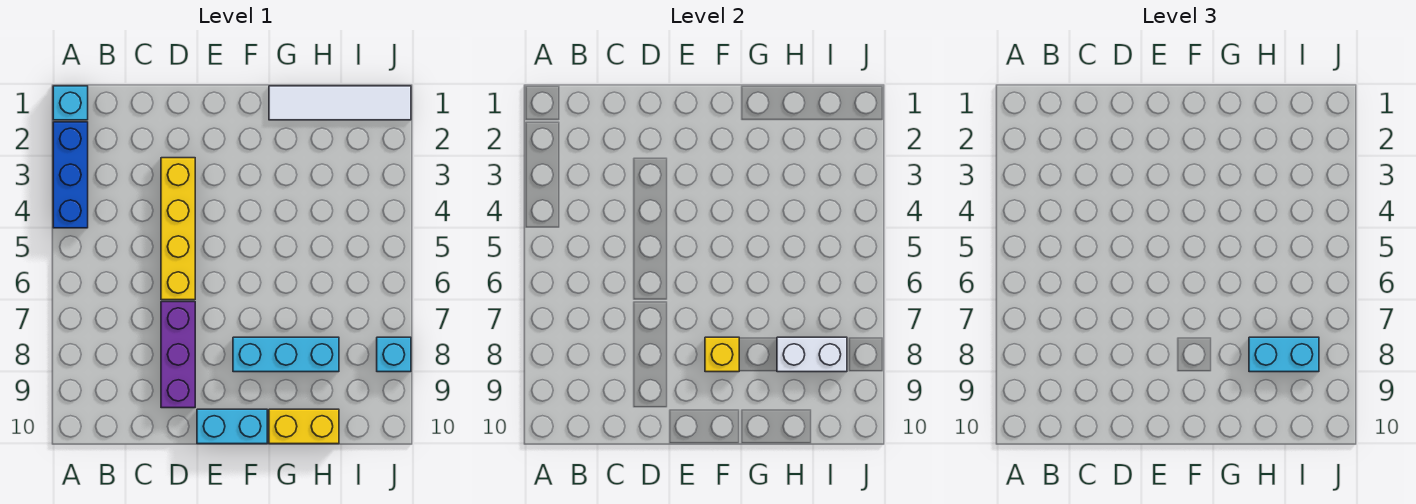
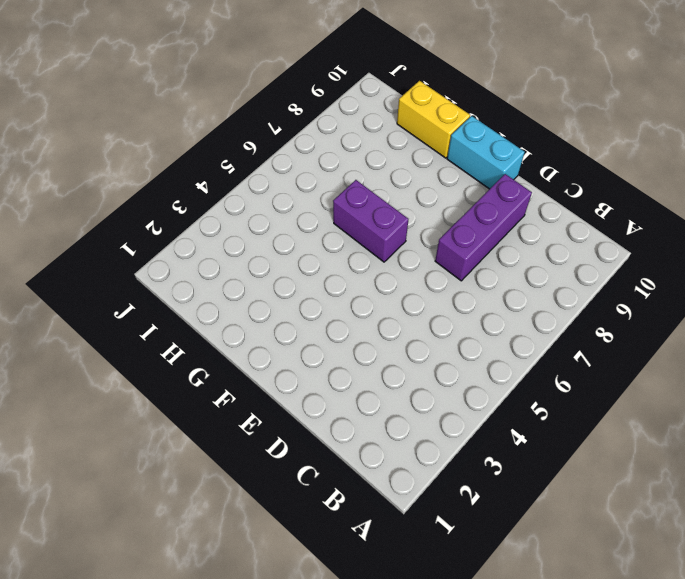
purple 1x2 brick [333,180,408,262] -> none
none -> cyan 1x1 brick [53,86,88,120]
none -> blue 1x3 brick [53,122,88,228]
none -> yellow 1x4 brick [161,158,195,300]

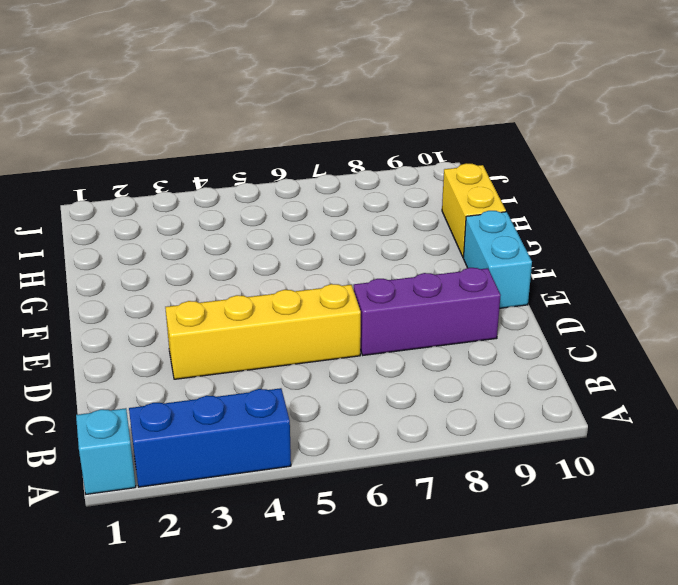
none -> cyan 1x3 brick [233,337,339,372]
none -> white 1x4 tile [269,86,411,120]
none -> cyan 1x1 brick [377,337,411,372]

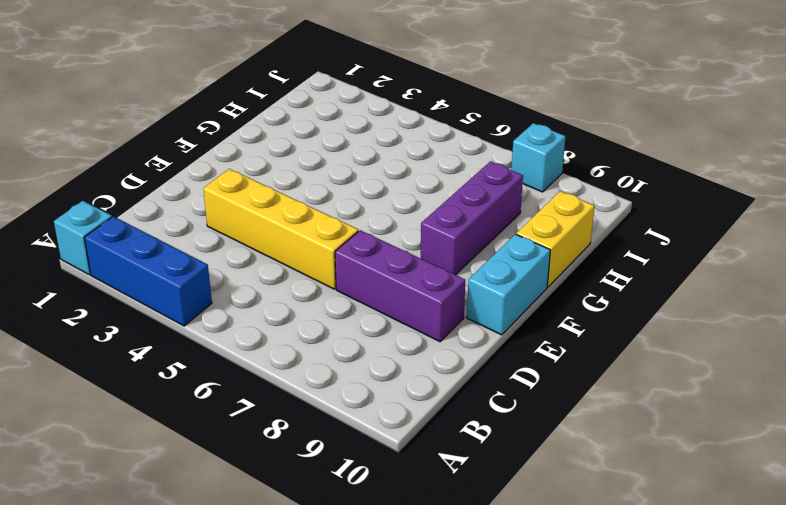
purple 1x3 brick [421,162,523,275] -> cyan 1x3 brick [233,337,339,372]
none -> white 1x4 tile [269,86,411,120]
none -> yellow 1x1 brick [705,337,739,372]
none -> white 1x2 brick [777,337,847,372]

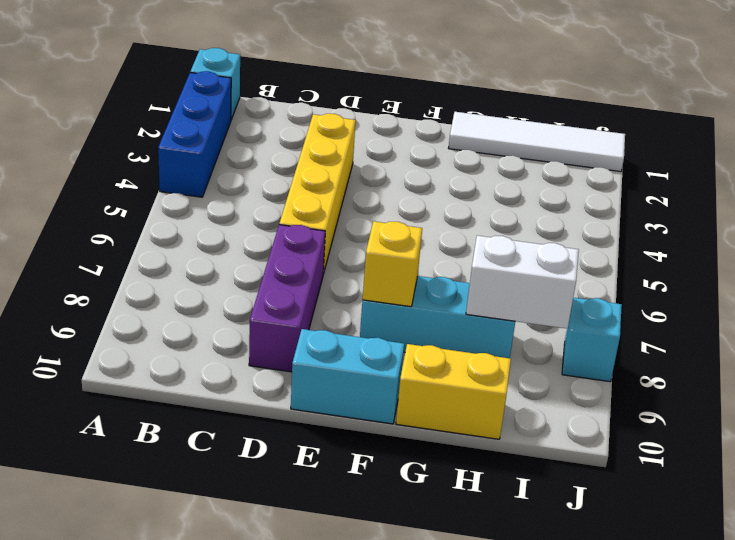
none -> cyan 1x2 brick [1249,337,1319,372]

